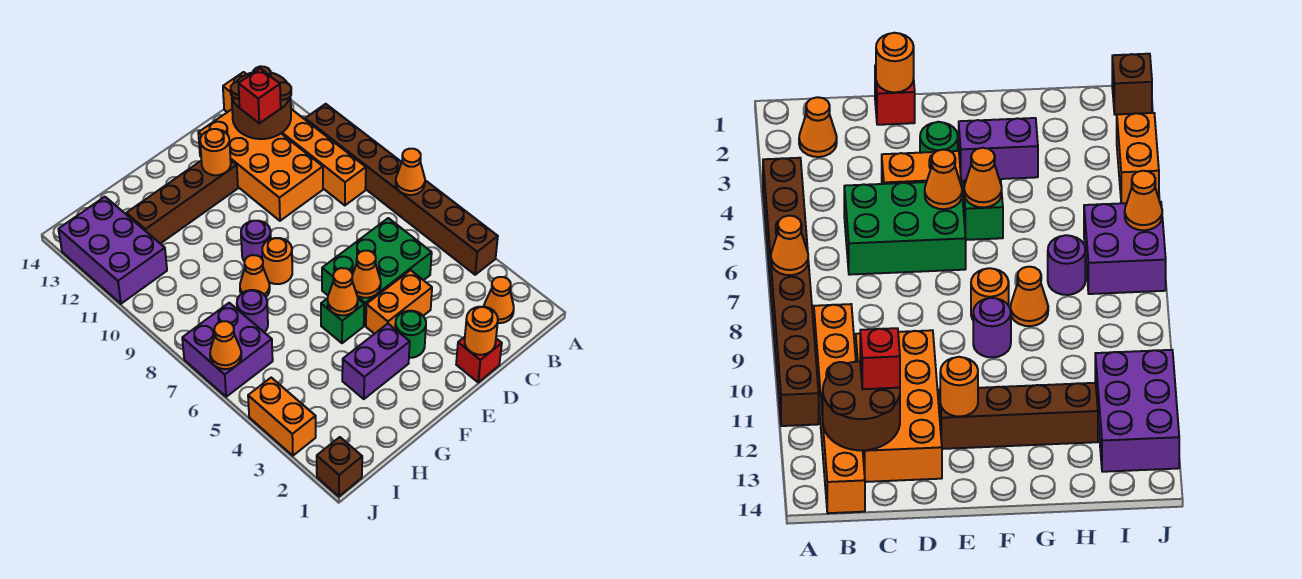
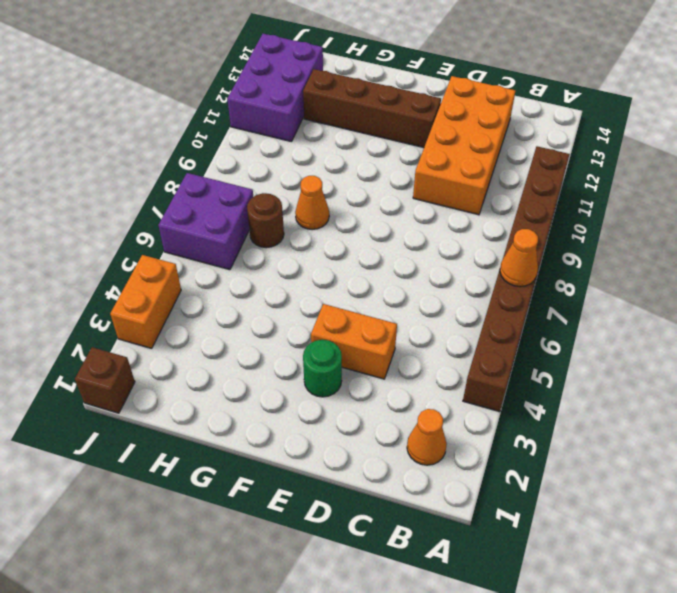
brown 1x1 round brick [247,193,284,248] -> purple 1x1 round brick [237,290,268,332]
none -> orange 1x6 brick [223,72,366,205]
none -> green 2x3 brick [322,218,432,326]
none -> red 1x1 brick [456,337,502,382]

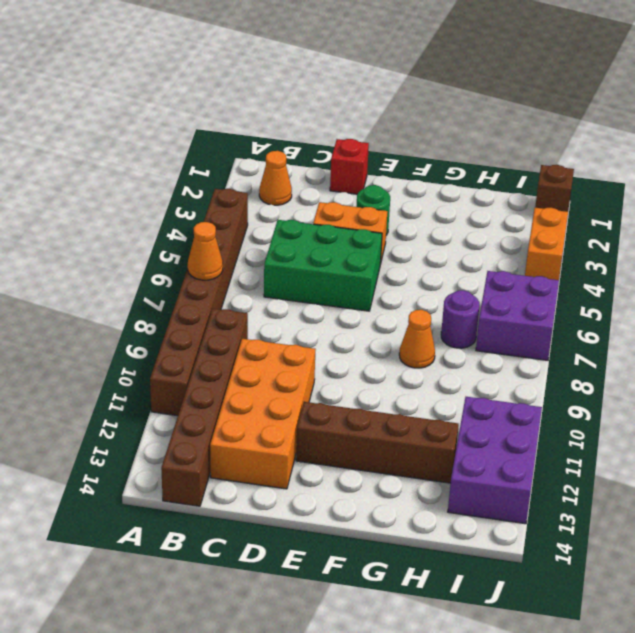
brown 1x6 brick [161,309,248,506] -> orange 1x6 brick [223,72,366,205]
none -> purple 1x2 brick [342,324,410,399]
none -> green 1x1 brick [321,298,364,343]
none -> orange 1x1 round brick [262,238,292,284]

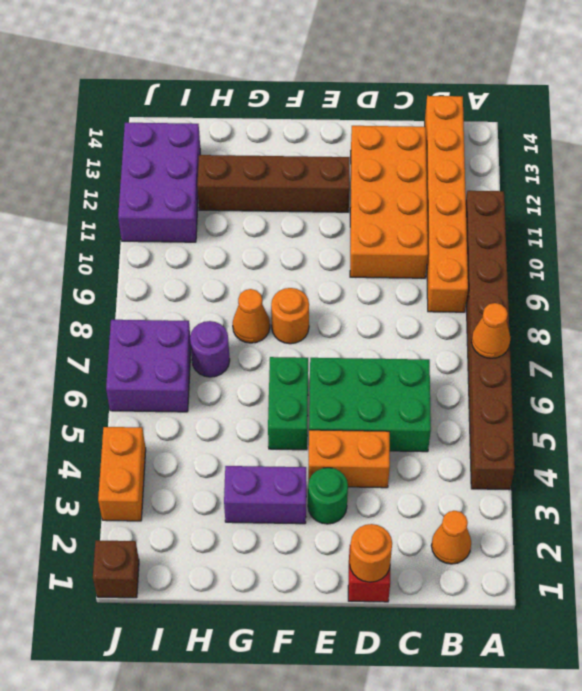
green 1x2 brick [268,357,308,450] -> green 1x1 brick [321,298,364,343]
none -> purple 1x1 round brick [241,221,271,261]
none -> brown 2x2 round brick [231,66,291,139]
none -> orange 1x1 cone [352,251,381,298]

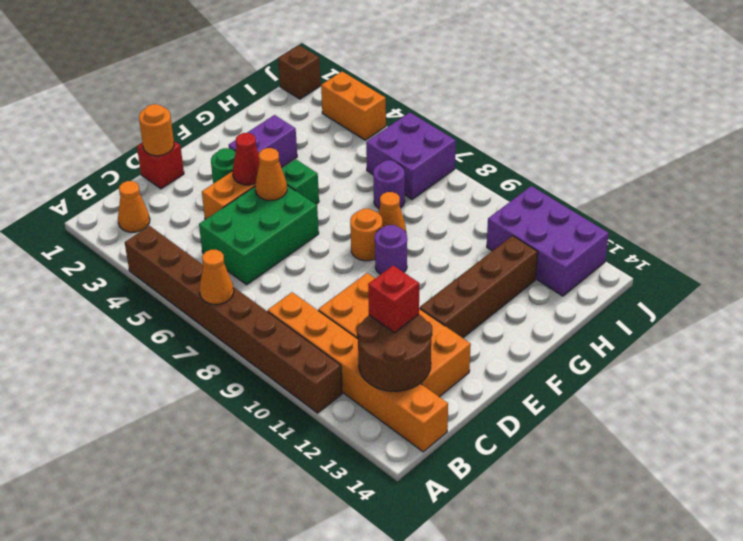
red 1x1 cone [233,133,259,185] -> none
none -> orange 1x1 round brick [200,129,231,175]
none -> orange 1x1 cone [328,268,358,315]
none -> orange 1x1 cone [210,321,241,369]

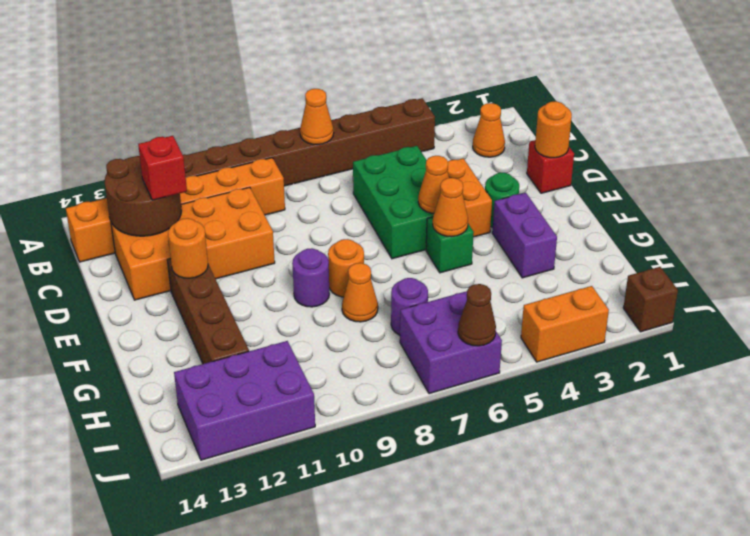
brown 1x1 cone [458,284,496,346] -> orange 1x1 cone [210,321,241,369]

